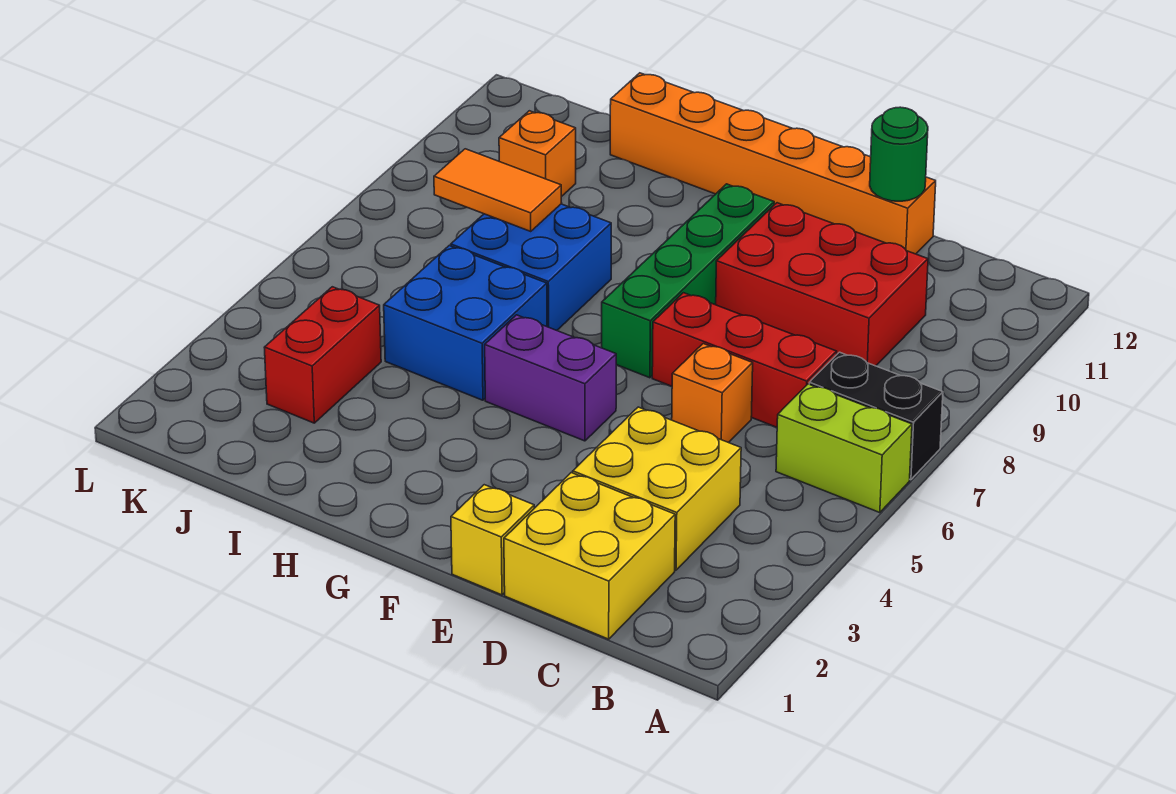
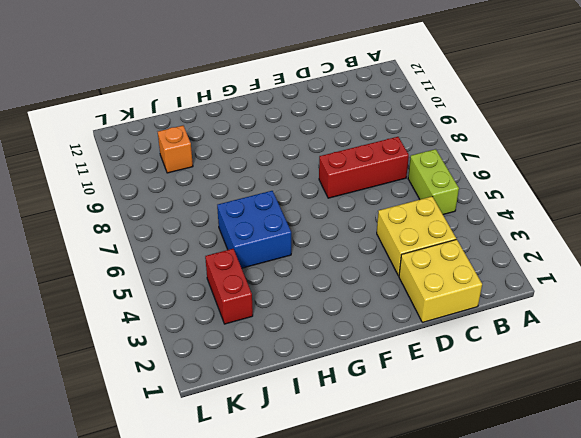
lime 1x2 brick [408,149,459,215] -> lime 1x2 brick turned to [776,384,912,513]
none -> black 1x2 brick [809,352,943,480]
none -> red 2x3 brick [716,203,928,366]
none -> orange 1x1 brick [672,344,753,443]

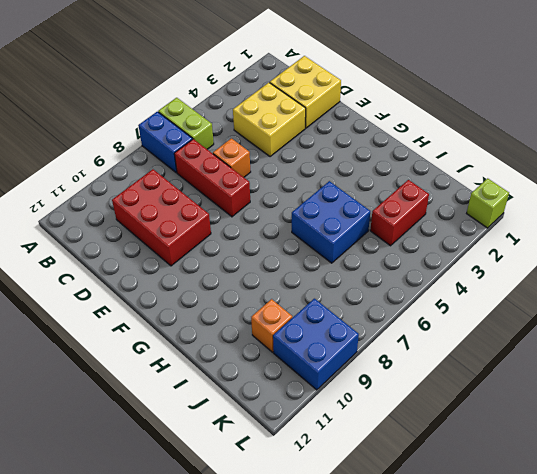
blue 1x2 brick [138,112,192,173] -> black 1x2 brick [809,352,943,480]
blue 2x2 brick [273,299,359,390] -> blue 2x2 brick moved to [451,204,611,330]
lime 1x1 brick [467,178,509,228] -> none
none -> orange 1x6 brick [610,73,936,254]
none -> yellow 1x1 brick [451,485,534,595]
none -> purple 1x2 brick [485,315,616,441]

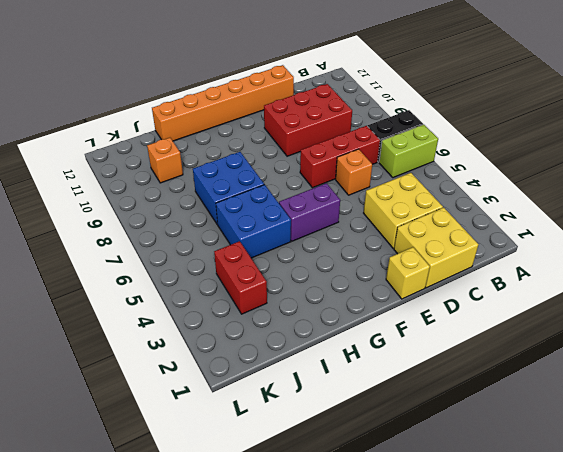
none -> green 1x4 brick [602,184,774,378]
none -> green 1x1 round brick [870,107,928,201]
none -> orange 1x2 tile [434,149,562,232]

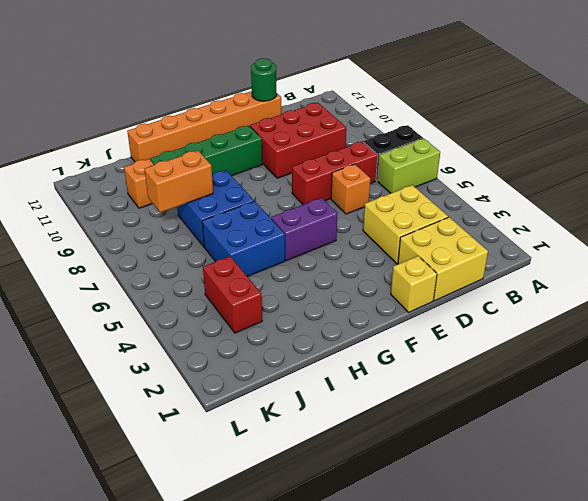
green 1x4 brick [150,126,262,176] -> green 1x4 brick turned to [602,184,774,378]
orange 1x2 brick [144,151,213,213] -> orange 1x2 tile [434,149,562,232]

